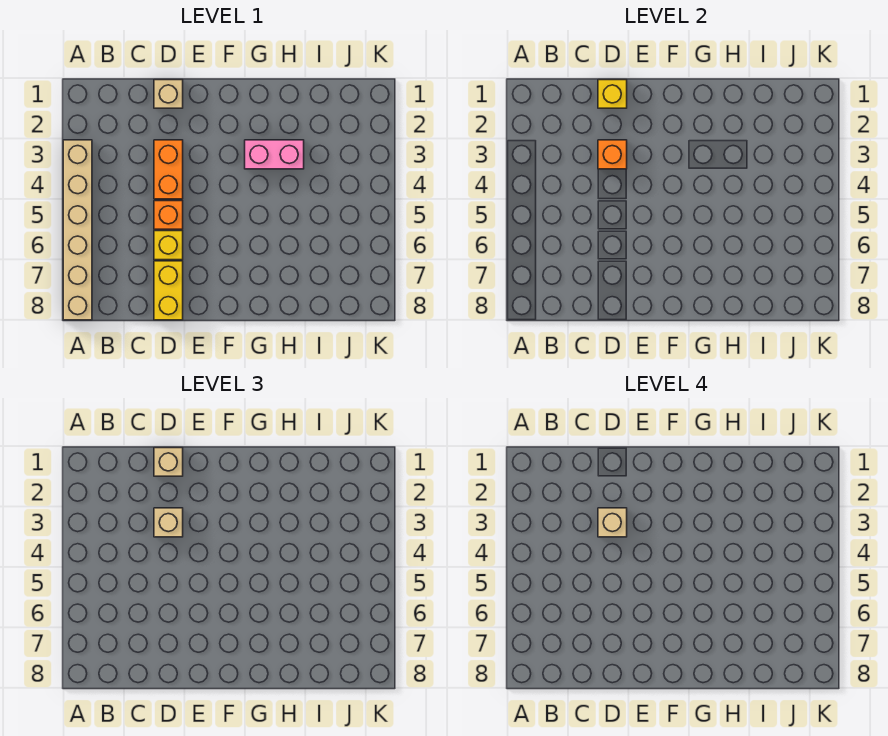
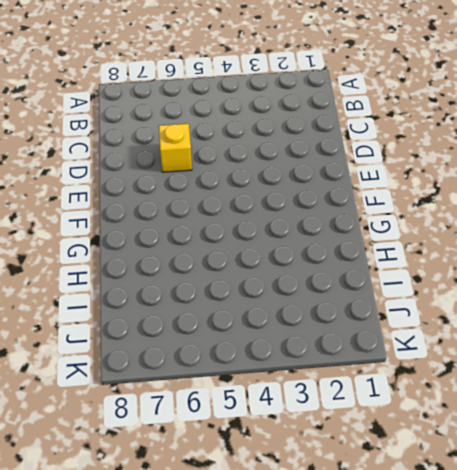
none -> tan 1x6 brick [63,140,92,320]
none -> tan 1x1 brick [154,80,183,108]
none -> orange 1x2 brick [154,140,183,199]

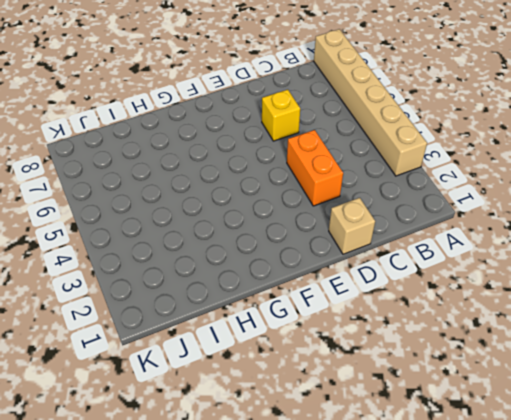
none -> orange 1x1 brick [154,201,183,229]
none -> yellow 1x2 brick [154,261,183,320]
none -> pink 1x2 brick [245,140,304,169]

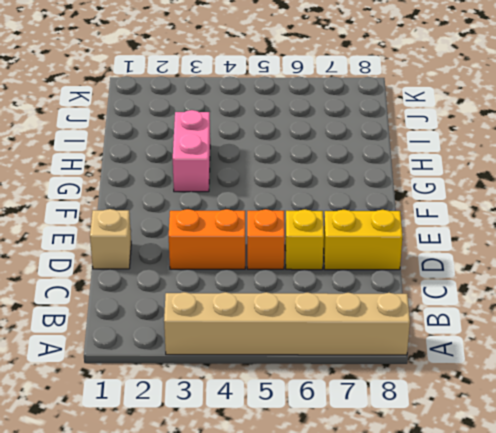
none -> yellow 1x1 brick [598,80,627,108]
none -> orange 1x1 brick [598,140,627,169]
none -> tan 1x1 brick [154,448,183,476]

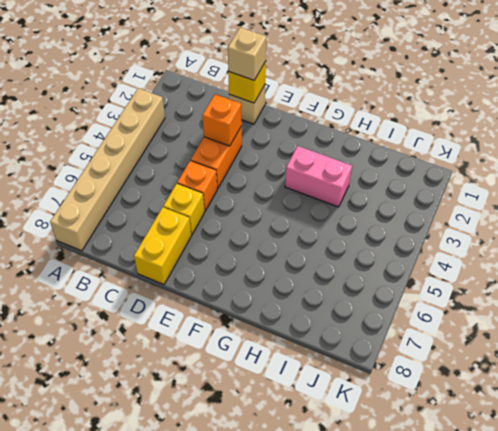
none -> tan 1x1 brick [154,508,183,537]
none -> tan 1x1 brick [598,508,627,537]

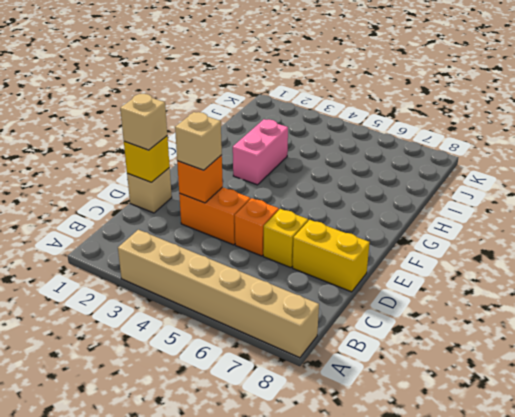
none -> tan 1x1 brick [598,508,627,537]

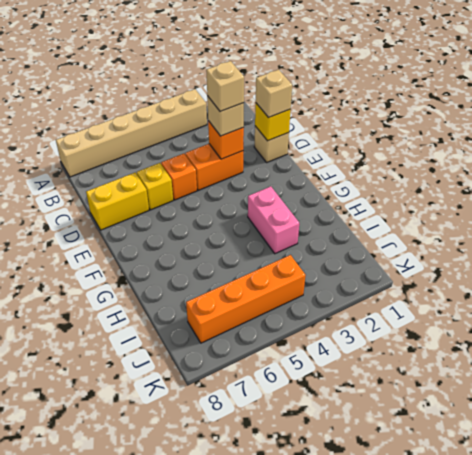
orange 1x4 brick [186,255,306,343] -> none

